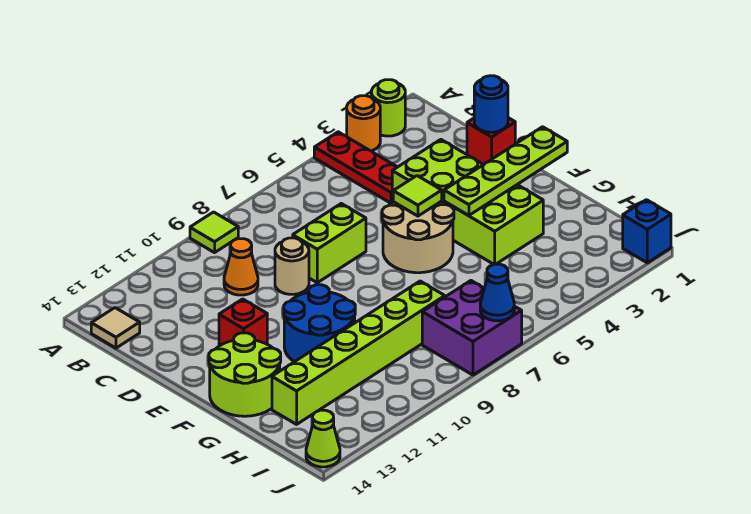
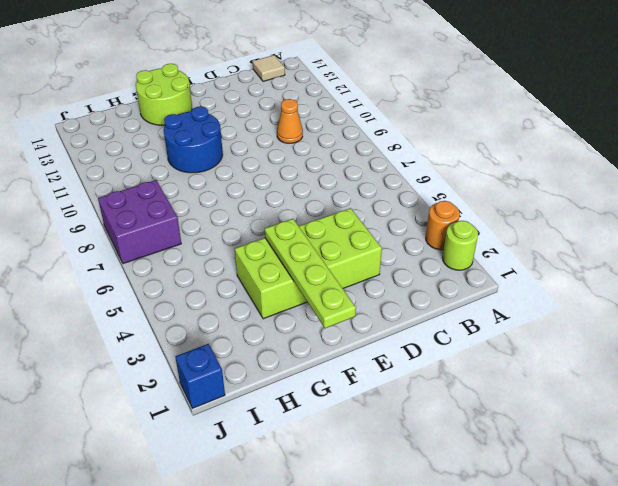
none -> red 1x3 plate [314,132,397,203]
none -> lime 1x1 tile [190,212,238,253]
none -> red 1x1 brick [467,118,515,165]

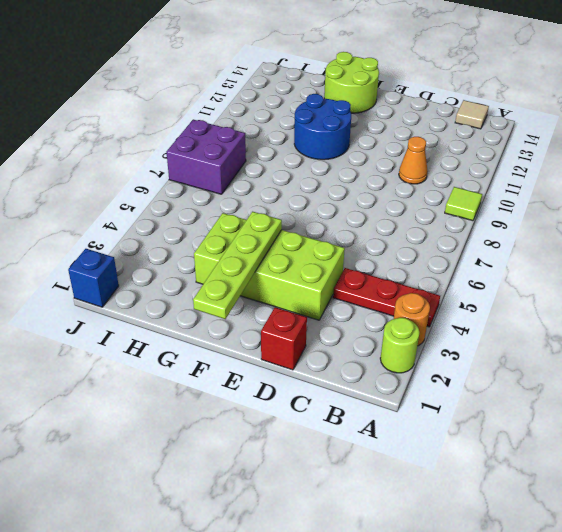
none -> lime 1x2 brick [293,204,366,283]
none -> tan 1x1 round brick [275,238,309,294]
none -> tan 2x2 round brick [382,201,454,273]

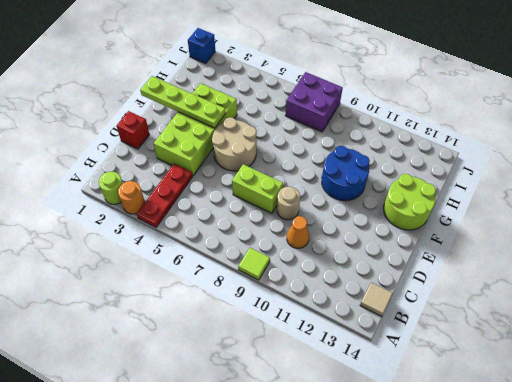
none -> red 1x1 brick [219,299,267,346]
none -> lime 1x6 brick [272,281,445,424]
none -> lime 1x1 cone [306,410,340,467]

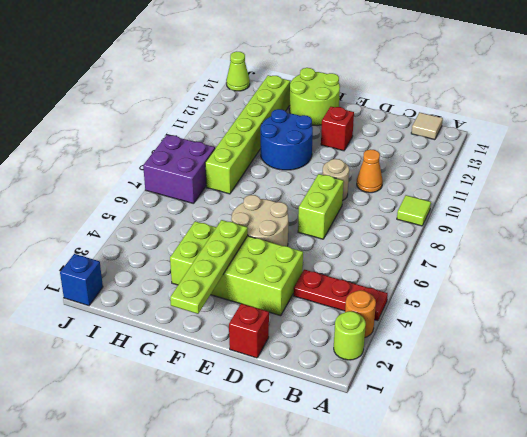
none -> blue 1x1 round brick [474,76,508,132]
none -> lime 1x1 tile [393,176,442,216]
none -> blue 1x1 cone [480,264,514,321]

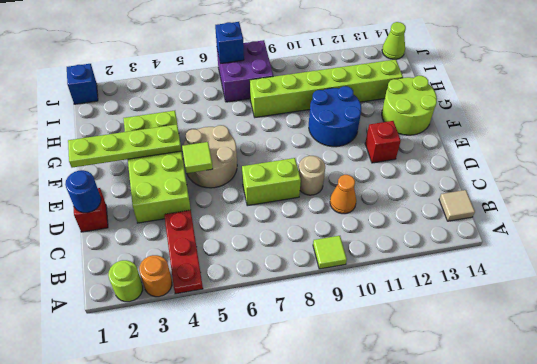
blue 1x1 brick [215,22,244,64] -> blue 1x1 cone [480,264,514,321]

